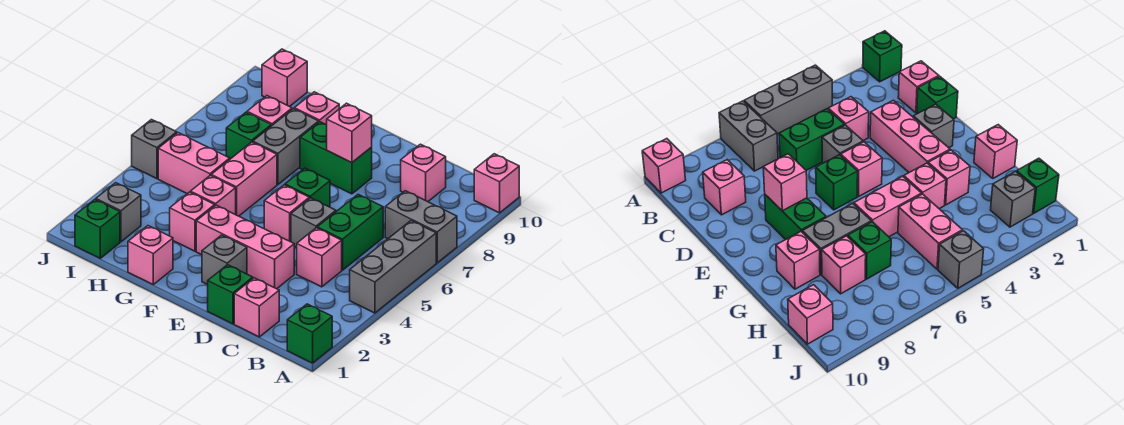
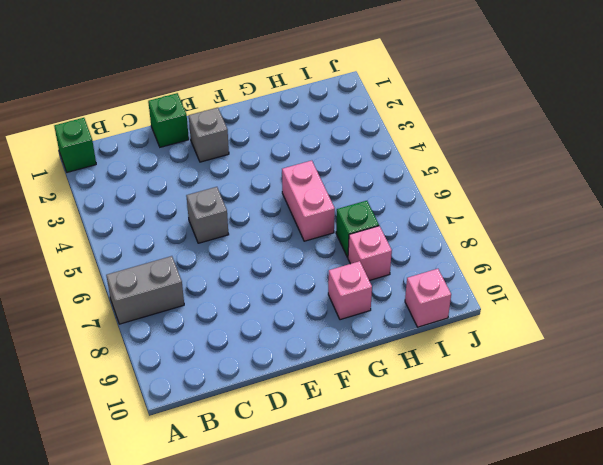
none -> grey 1x3 brick [350,221,436,313]
none -> pink 1x1 brick [474,154,519,213]
none -> pink 1x1 brick [234,278,279,337]

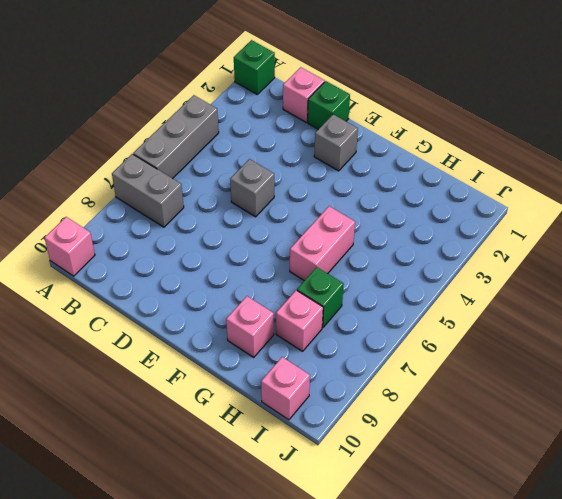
none -> pink 1x1 brick [297,228,342,287]
none -> green 1x2 brick [317,195,383,270]
none -> pink 1x1 brick [401,144,446,202]

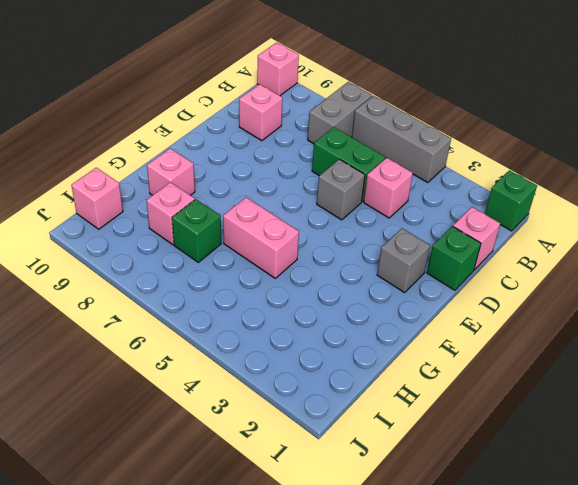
none -> pink 1x3 brick [196,205,294,289]
none -> pink 1x1 brick [264,185,309,242]
none -> green 1x1 brick [285,168,330,207]

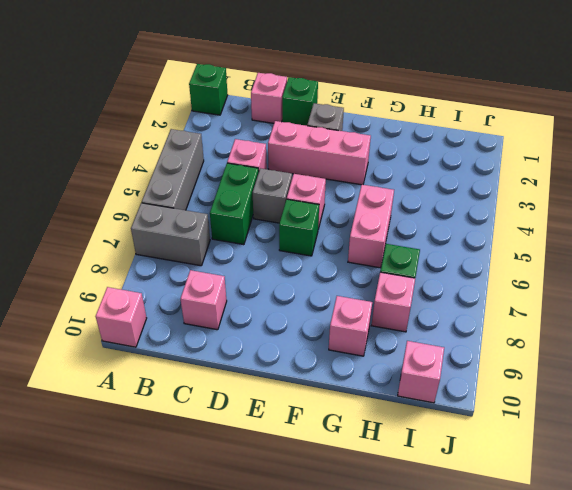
none -> green 1x2 brick [300,122,372,194]
none -> pink 1x1 brick [128,226,173,284]
none -> pink 1x1 brick [170,192,215,251]

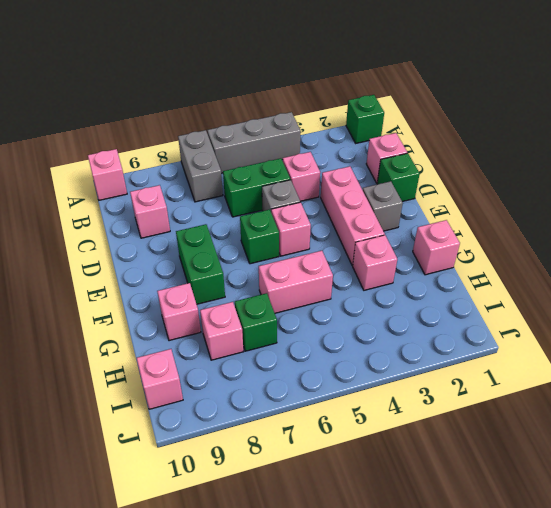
none -> pink 1x1 brick [190,175,236,215]
none -> grey 1x2 brick [253,109,319,184]
none -> pink 1x2 brick [158,133,230,194]

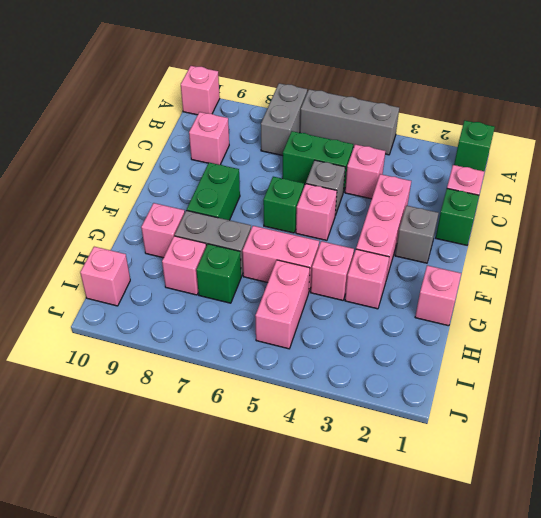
none -> green 1x1 brick [75,200,120,258]
none -> grey 1x1 brick [96,183,141,242]
none -> grey 1x1 brick [132,120,177,179]

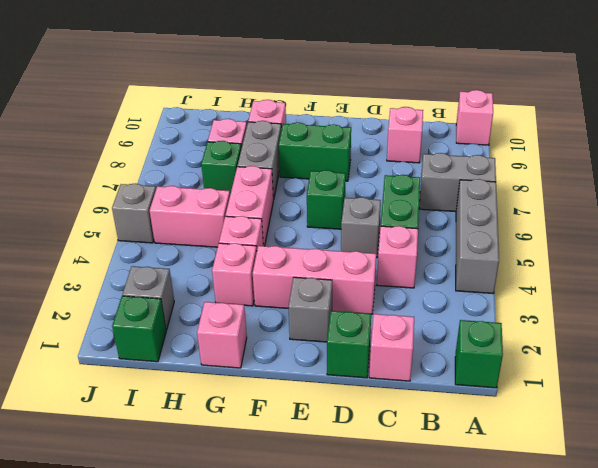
none -> pink 1x1 brick [264,185,309,242]
none -> pink 1x1 brick [262,49,307,107]
none -> pink 1x1 brick [327,103,372,163]

